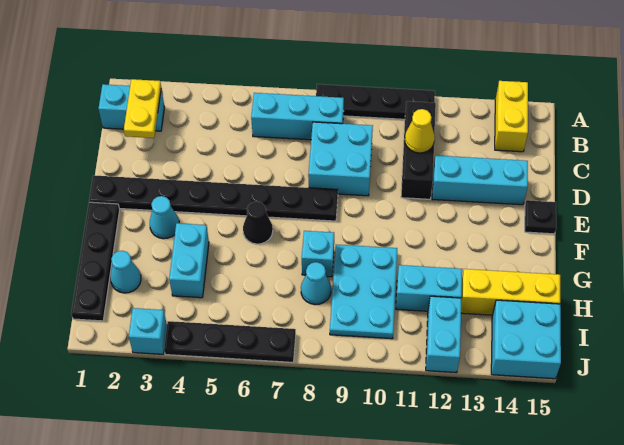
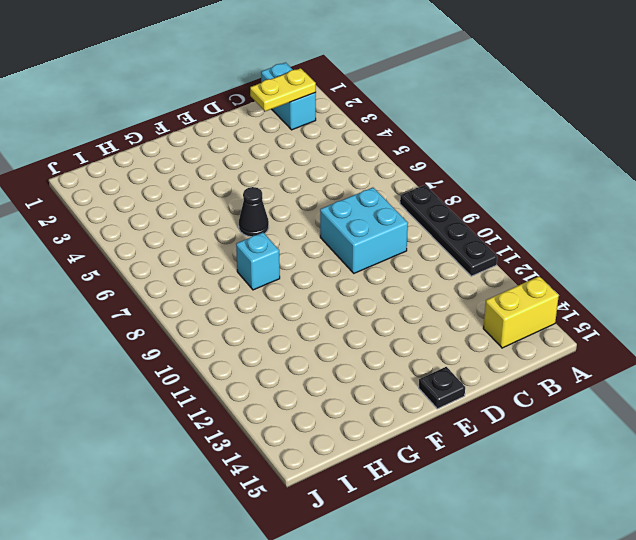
none -> cyan 1x3 brick [251,93,344,140]
none -> black 1x3 brick [401,101,436,199]
none -> cyan 1x3 brick [432,156,528,205]

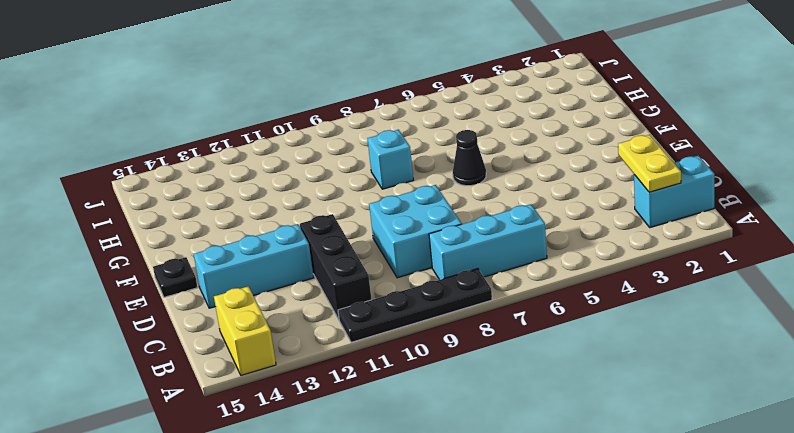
none -> black 1x8 plate [89,175,338,221]
none -> black 1x4 plate [71,202,120,321]
none -> cyan 1x1 cone [150,196,179,239]

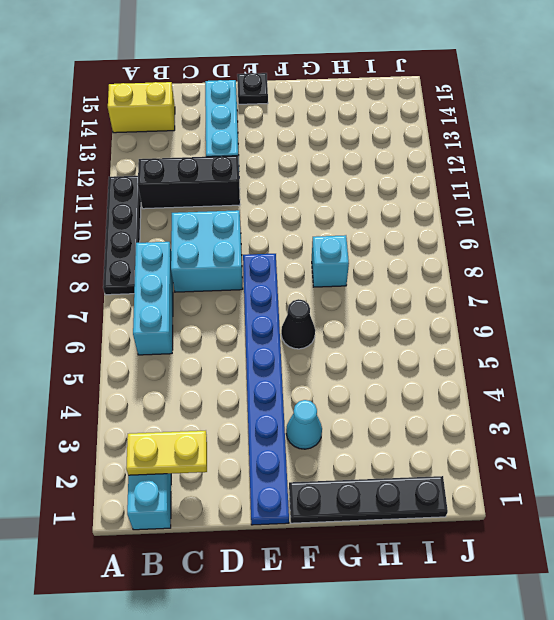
blue 1x8 plate [243,254,289,525] -> black 1x8 plate [89,175,338,221]
none -> cyan 1x2 brick [169,223,209,298]
none -> cyan 2x3 plate [330,245,397,339]
none -> cyan 1x1 cone [110,251,141,293]

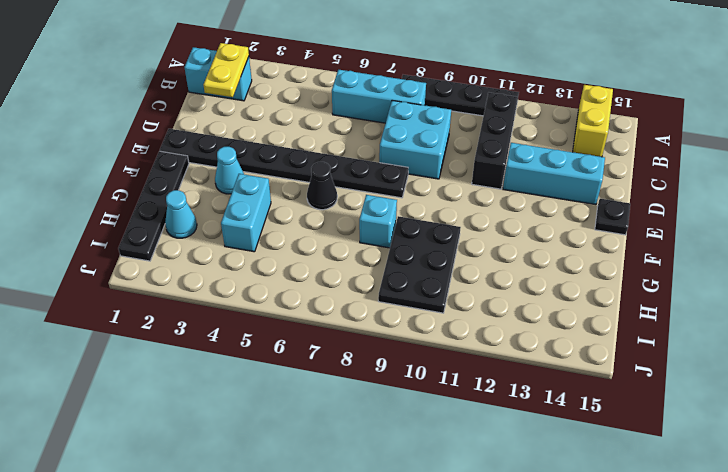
black 2x3 plate [378,216,461,313] -> cyan 2x3 plate [330,245,397,339]
none -> cyan 1x1 cone [301,262,331,305]
none -> cyan 1x2 brick [396,265,462,311]
none -> yellow 1x3 brick [461,269,560,315]

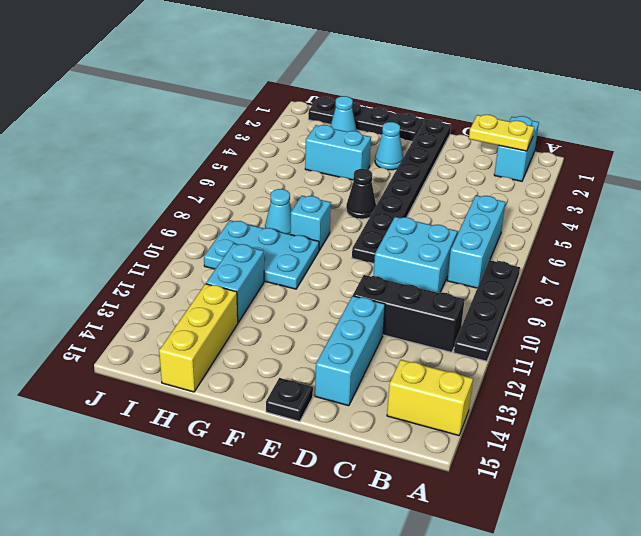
none -> cyan 1x2 brick [426,296,462,373]
none -> cyan 2x2 brick [491,300,561,379]
none -> cyan 1x1 brick [129,308,167,354]

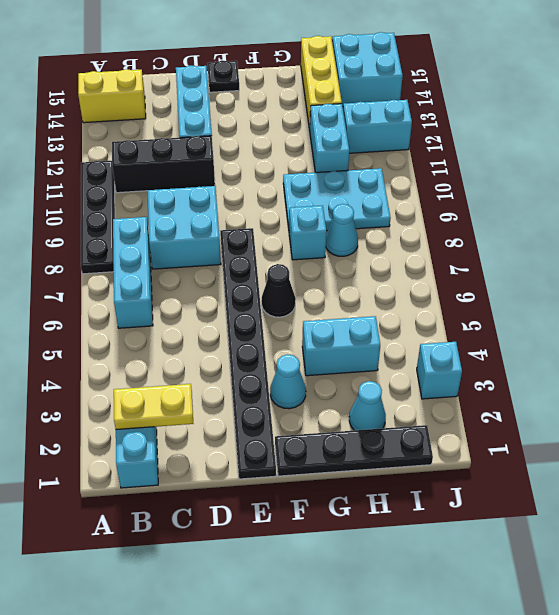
none -> black 1x4 plate [164,321,296,362]
none -> yellow 1x1 cone [405,109,435,153]

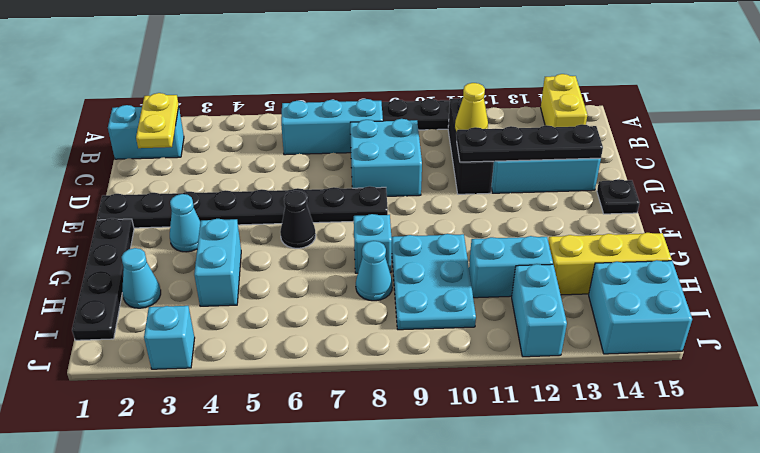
black 1x4 plate [457,125,603,162] -> black 1x4 plate moved to [164,321,296,362]

